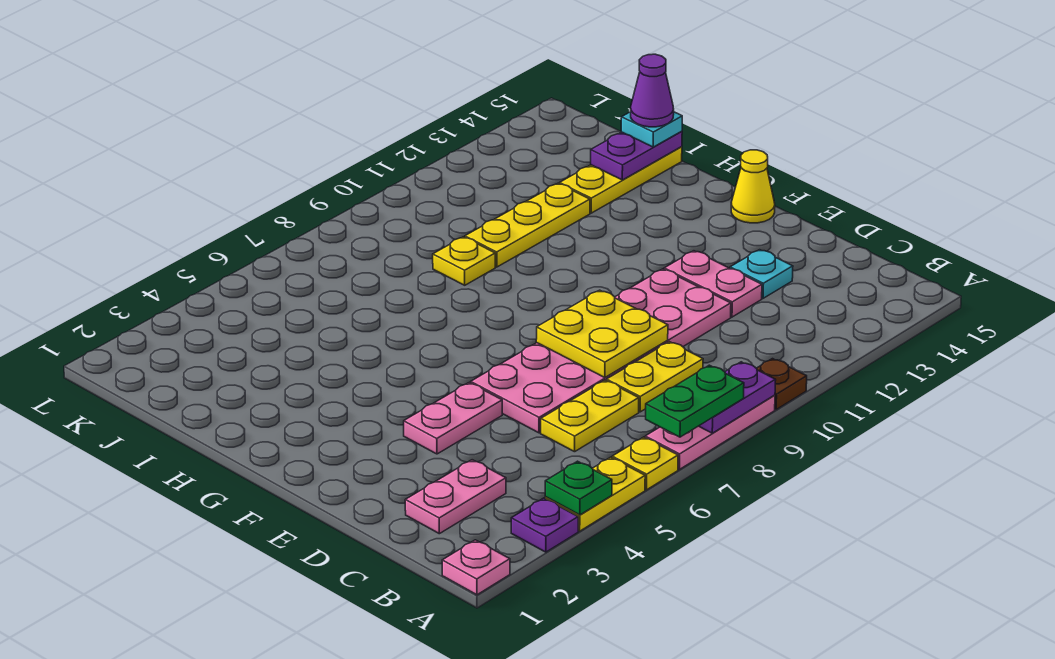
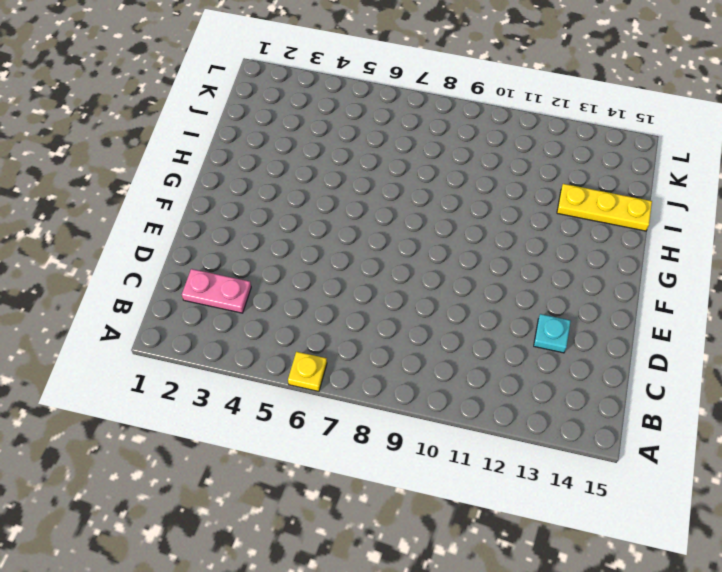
none -> pink 1x1 plate [442,540,510,595]
none -> purple 1x1 plate [511,498,578,552]
none -> yellow 1x2 plate [545,457,645,531]

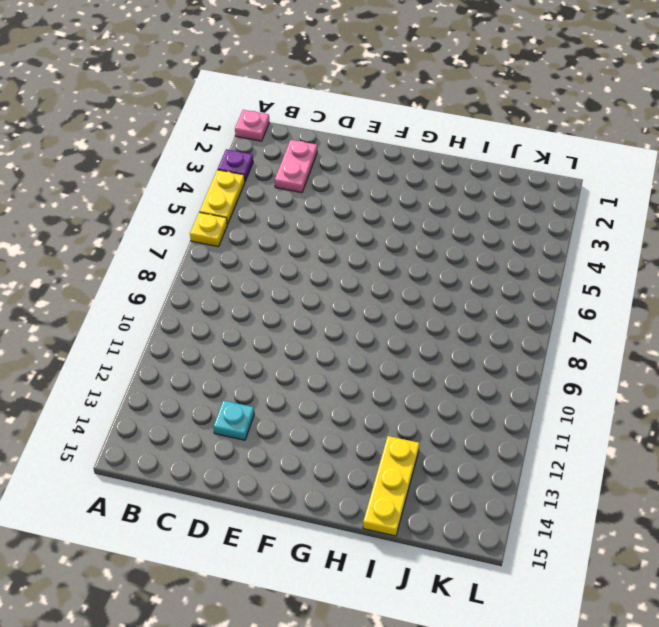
none -> pink 1x3 plate [645,395,775,469]
none -> brown 1x1 plate [757,359,807,409]
none -> yellow 1x2 plate [541,380,639,452]

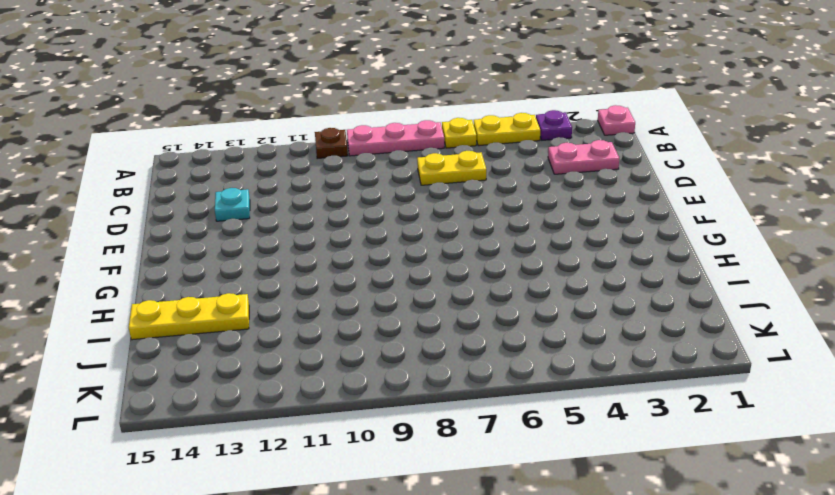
none -> yellow 1x2 plate [607,342,703,412]
none -> pink 2x6 plate [471,269,731,433]
none -> pink 1x2 plate [664,251,762,317]

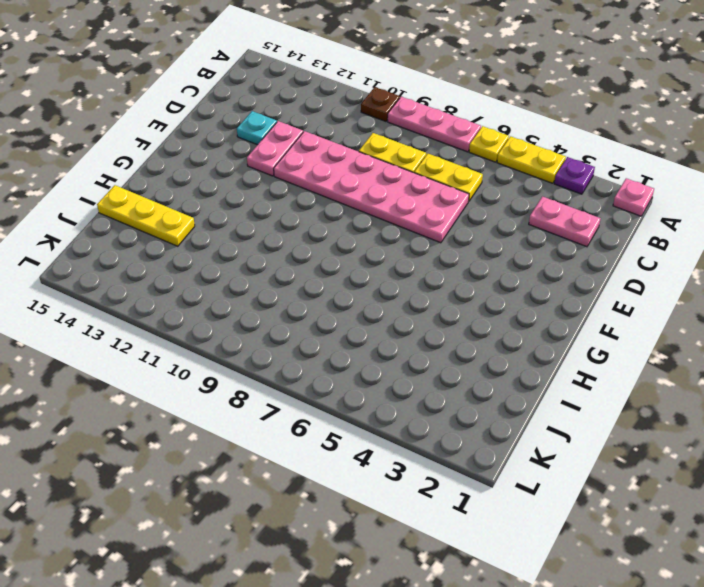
none -> pink 1x2 plate [404,383,502,454]
none -> yellow 1x1 cone [731,150,775,223]
none -> yellow 1x1 plate [433,237,495,285]

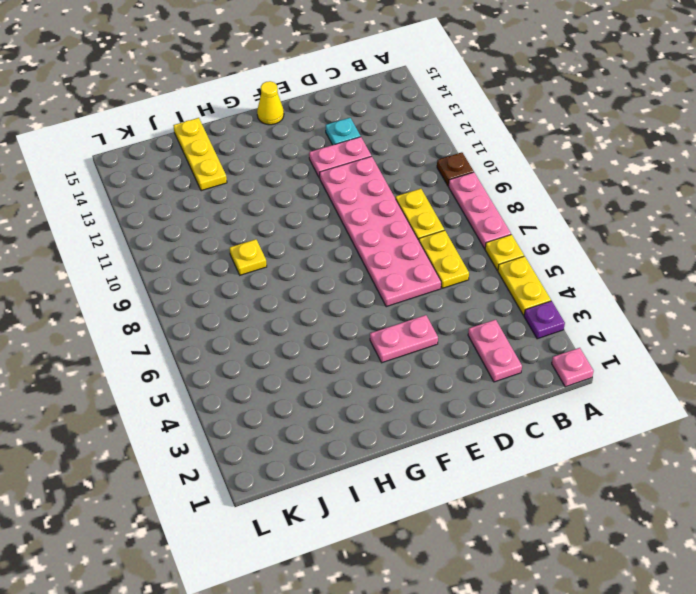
pink 1x2 plate [370,315,438,363] -> pink 1x2 plate turned to [404,383,502,454]
none -> yellow 1x3 plate [465,184,590,267]
none -> green 1x1 plate [545,461,612,515]
none -> purple 1x2 plate [699,362,776,433]

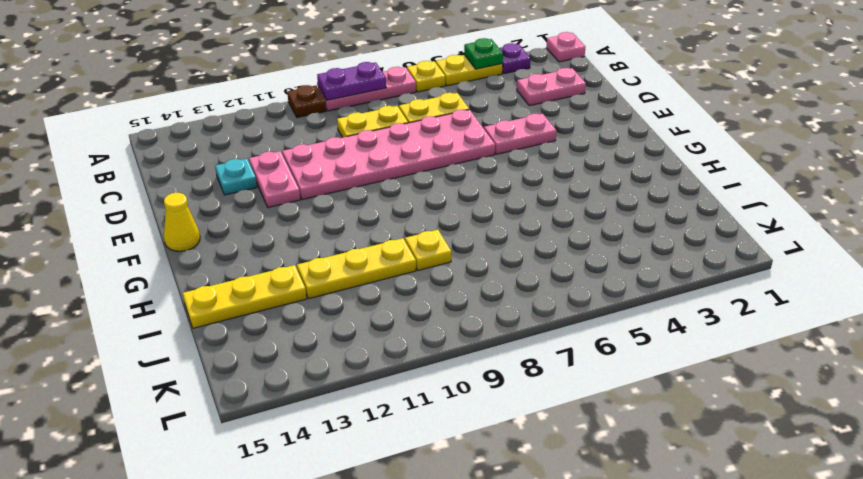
none -> yellow 2x2 plate [536,290,668,378]
none -> purple 1x2 plate [591,131,682,180]
none -> green 1x2 plate [646,365,744,437]

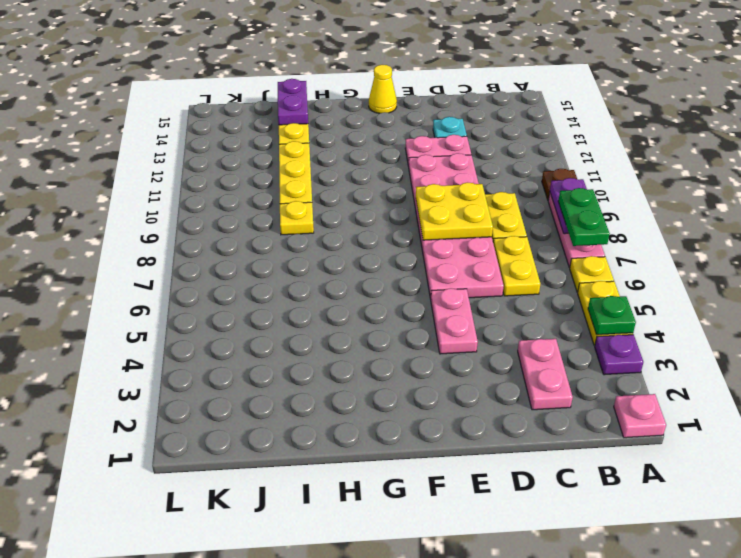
none -> cyan 1x1 plate [621,112,682,147]
none -> purple 1x1 cone [631,54,674,127]

